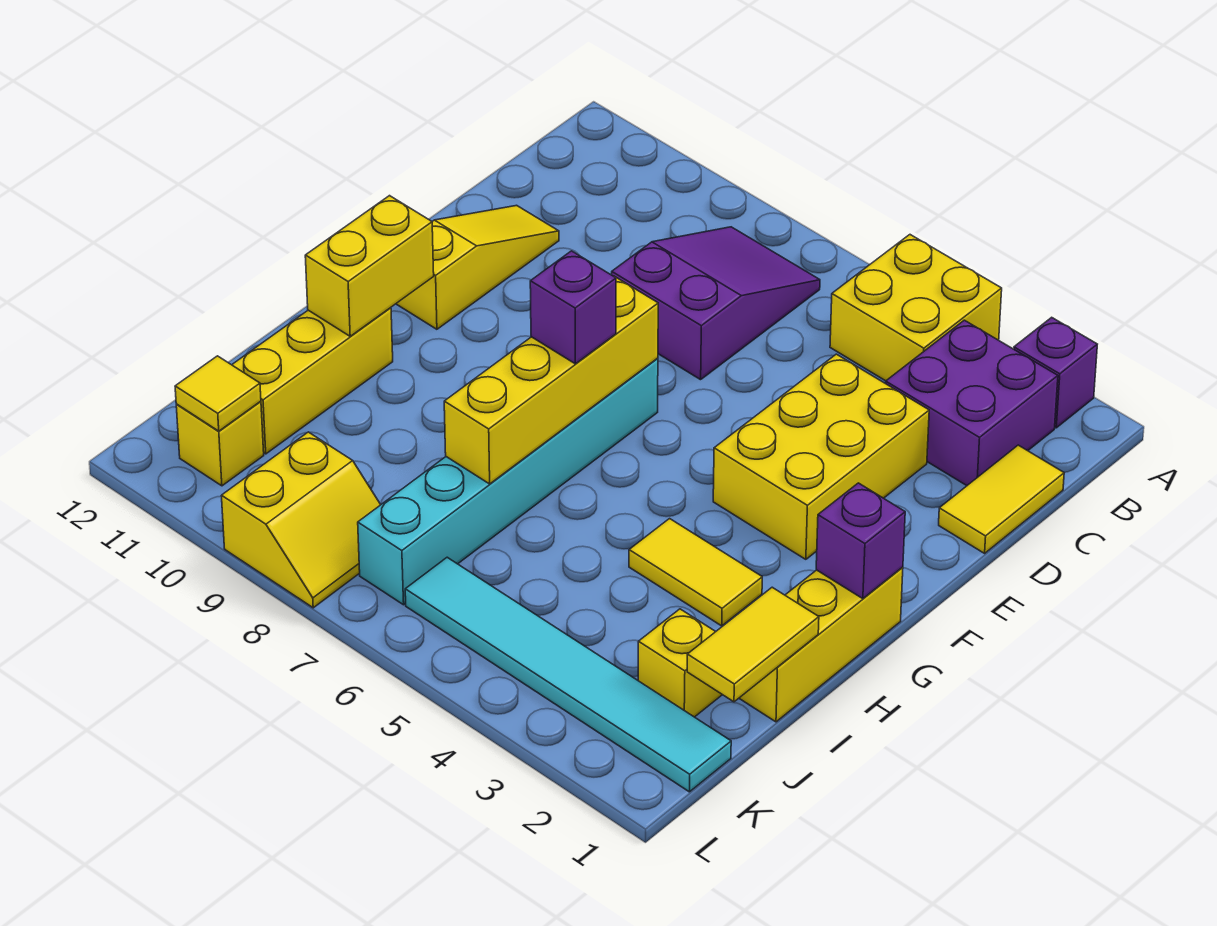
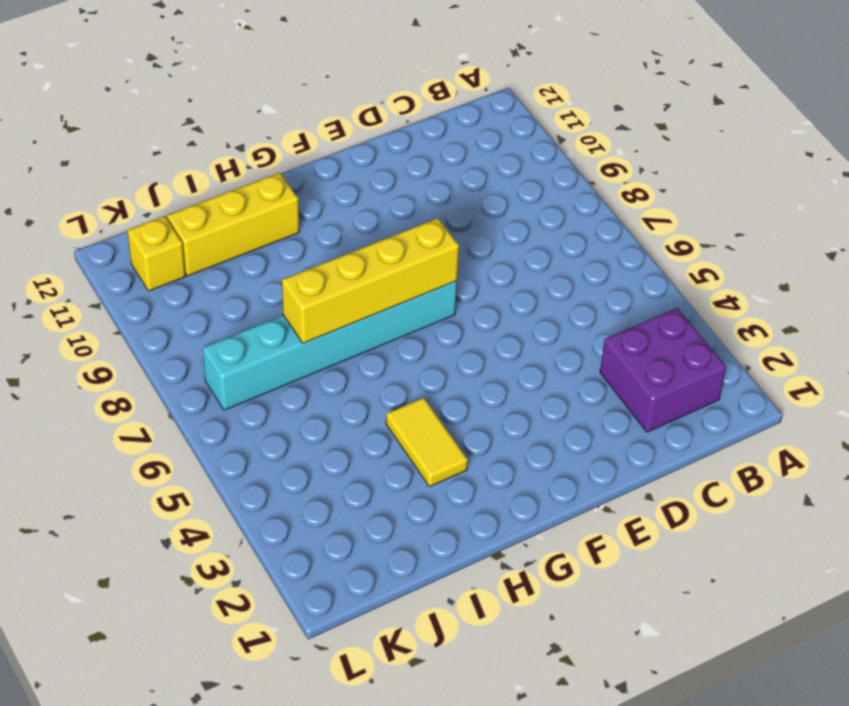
none -> purple 1x1 brick [1014,317,1097,428]
none -> yellow 2x2 brick [830,235,1002,381]
none -> purple 2x3 slope [612,227,820,380]

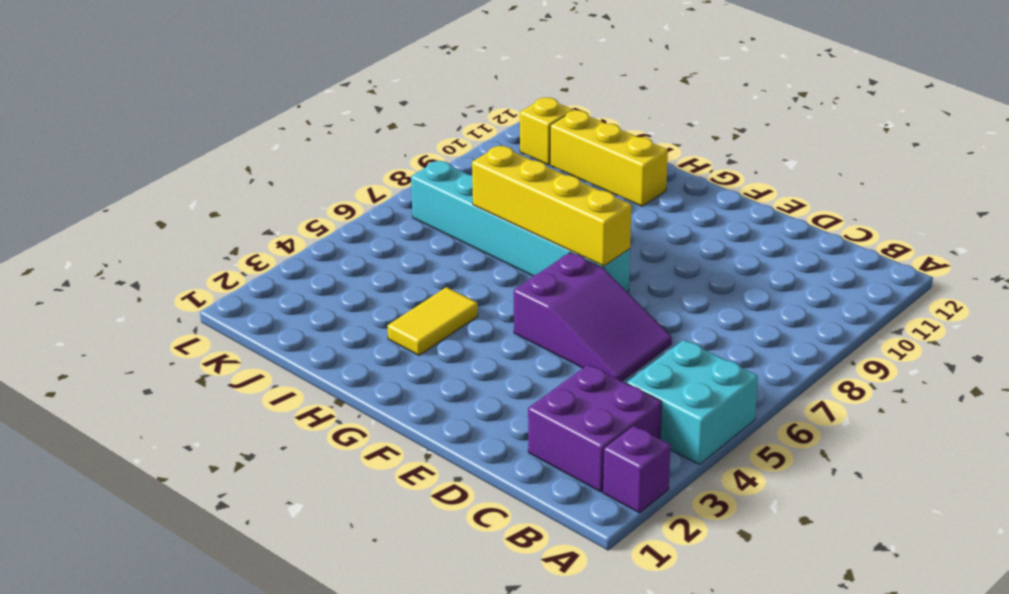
cyan 2x2 brick [627,340,758,465] -> yellow 2x2 brick [830,235,1002,381]
purple 2x3 slope [514,253,672,381] -> purple 2x3 slope moved to [612,227,820,380]
none -> yellow 1x2 tile [939,445,1064,553]
none -> yellow 2x3 brick [713,354,929,559]
none -> yellow 1x3 slope [396,205,559,329]

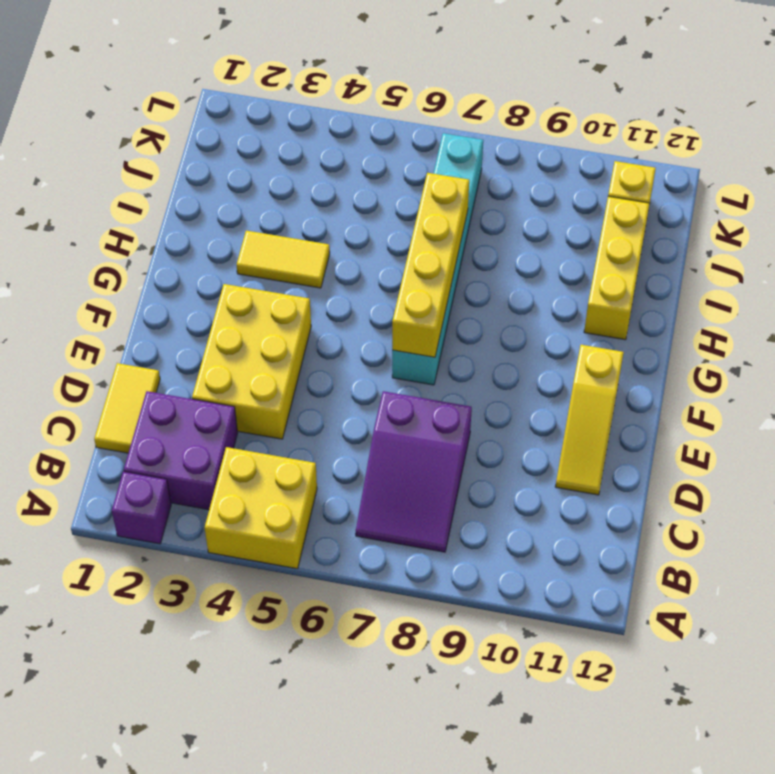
none -> yellow 1x3 brick [739,567,903,722]
none -> yellow 1x1 brick [638,609,722,717]
none -> cyan 1x6 tile [405,557,731,792]

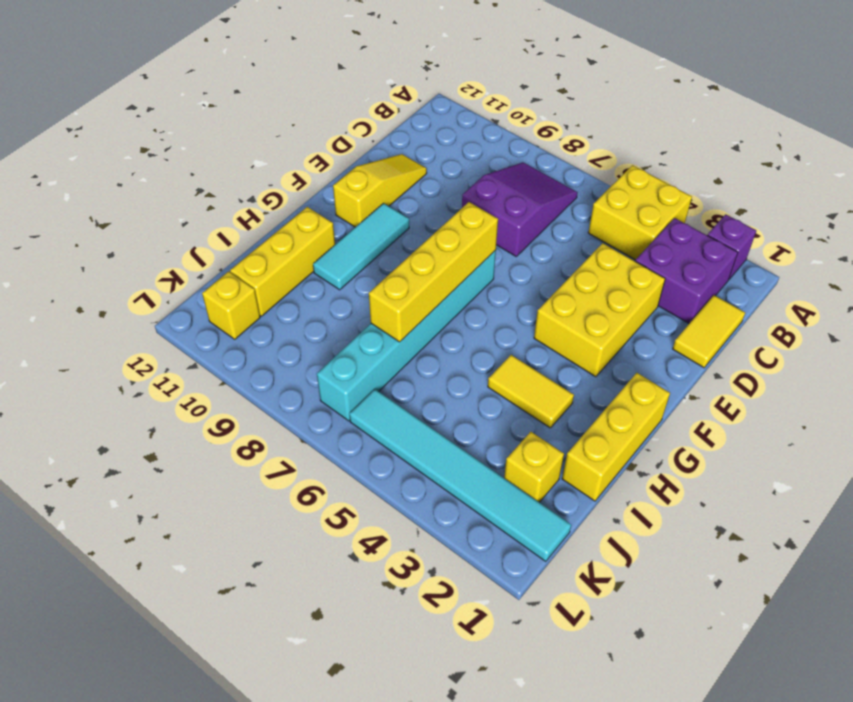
cyan 1x3 tile [313,203,409,290] -> none
none -> yellow 2x2 slope [221,432,381,608]
none -> purple 1x1 brick [816,483,905,599]
none -> yellow 1x2 brick [305,196,434,336]

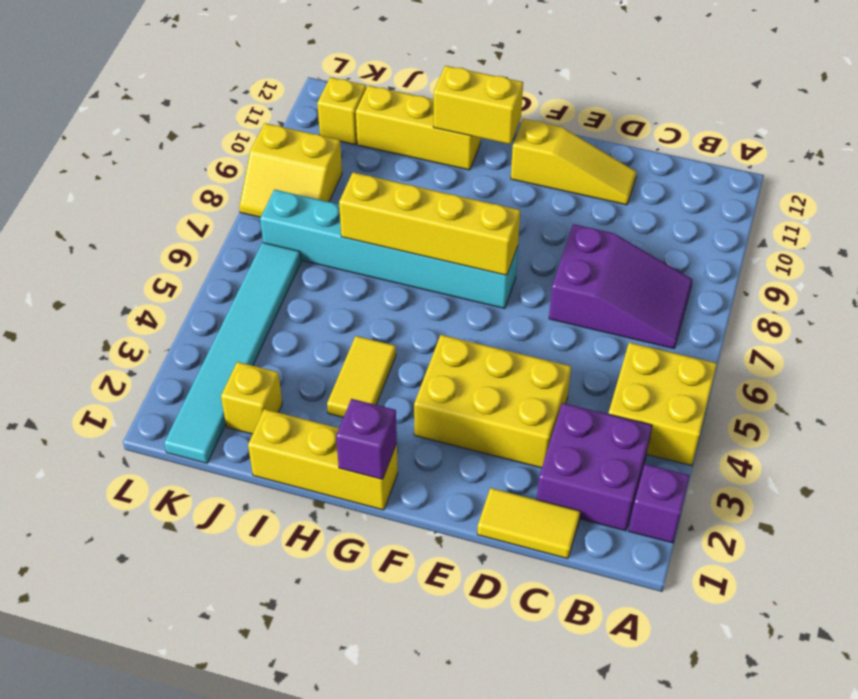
none -> yellow 1x2 tile [687,587,819,702]
none -> yellow 1x1 tile [175,356,261,431]
none -> purple 1x1 brick [530,251,616,364]

